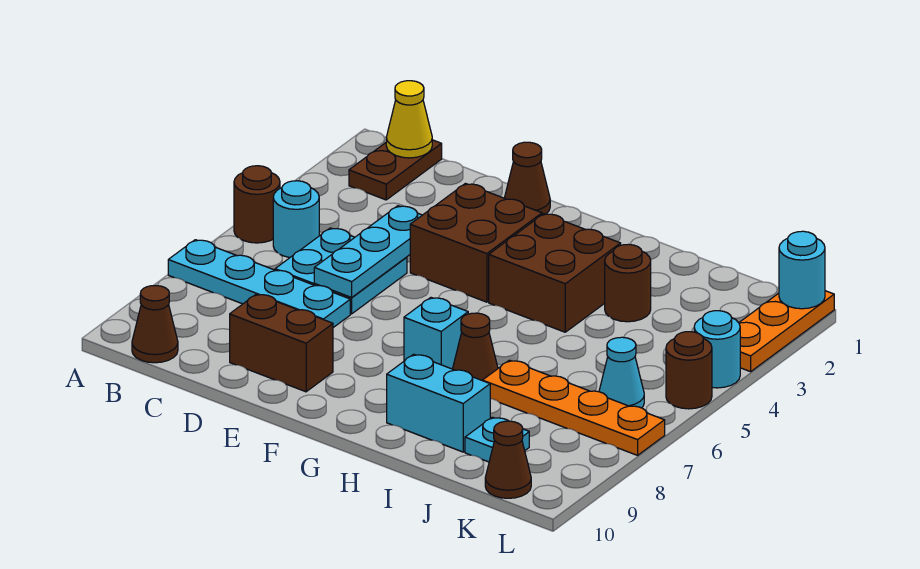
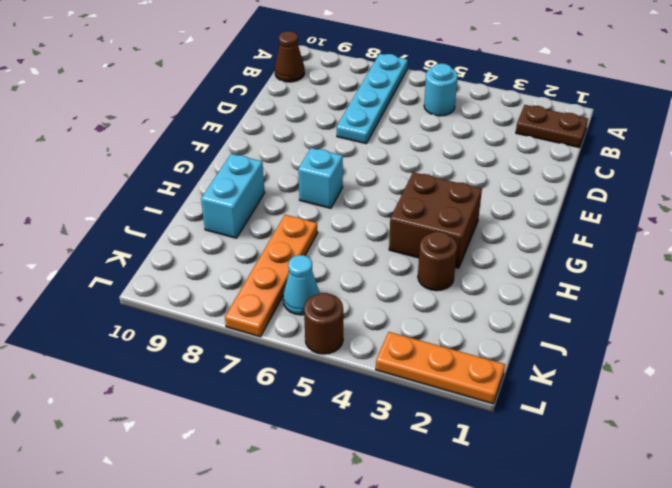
none -> brown 1x1 round brick [234,166,280,243]
none -> cyan 2x2 plate [275,228,407,314]
none -> brown 1x2 brick [230,294,333,392]

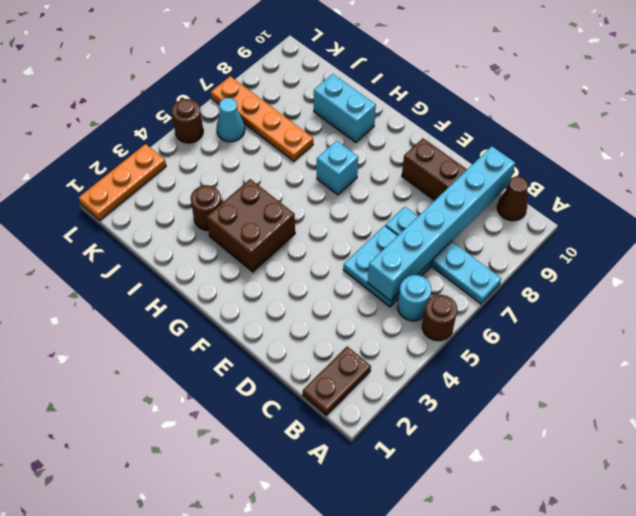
cyan 1x6 brick [367,146,515,301] -> none
none -> brown 1x1 cone [505,142,550,215]
none -> brown 2x2 brick [410,184,542,302]
none -> brown 1x1 cone [453,313,498,380]

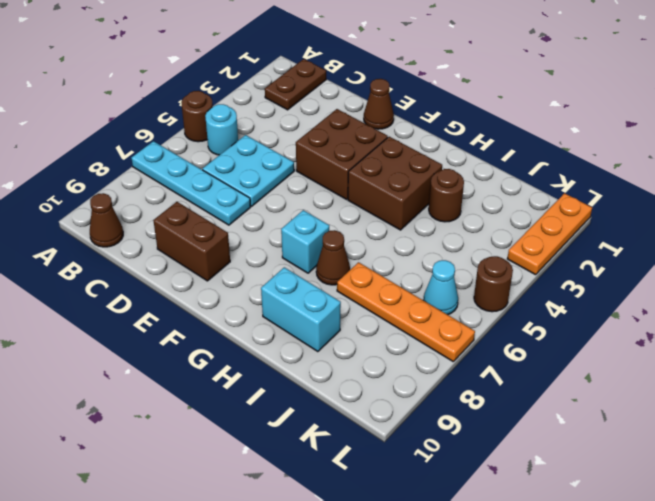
none -> cyan 1x1 plate [465,417,529,462]
none -> brown 1x1 cone [485,421,531,498]
none -> cyan 1x1 round brick [694,311,740,388]

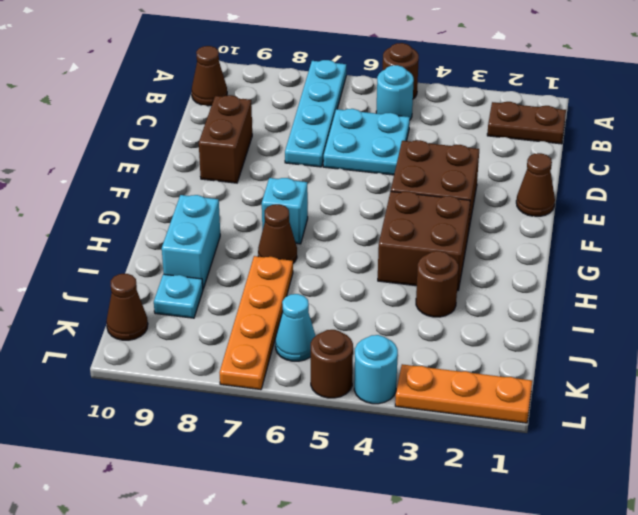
none -> yellow 1x1 cone [386,81,432,158]
none -> cyan 1x3 plate [314,206,422,297]
none -> cyan 1x1 round brick [779,231,825,309]

